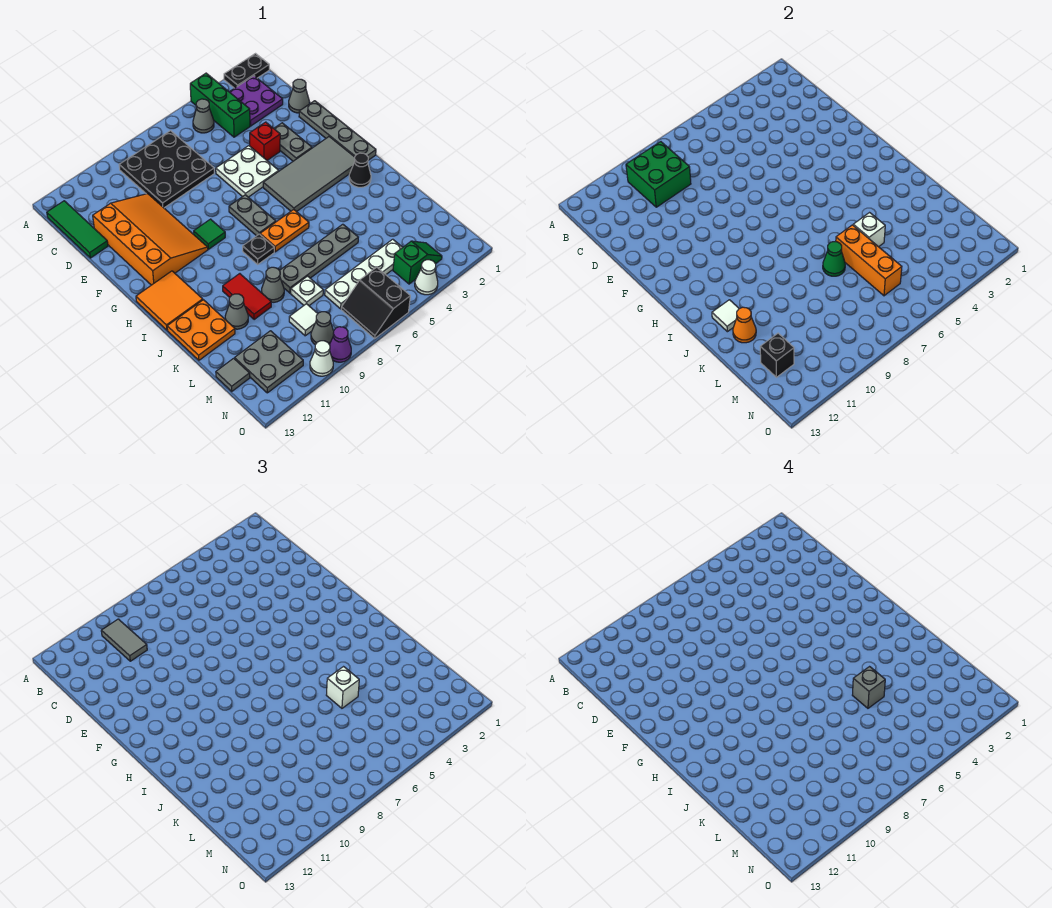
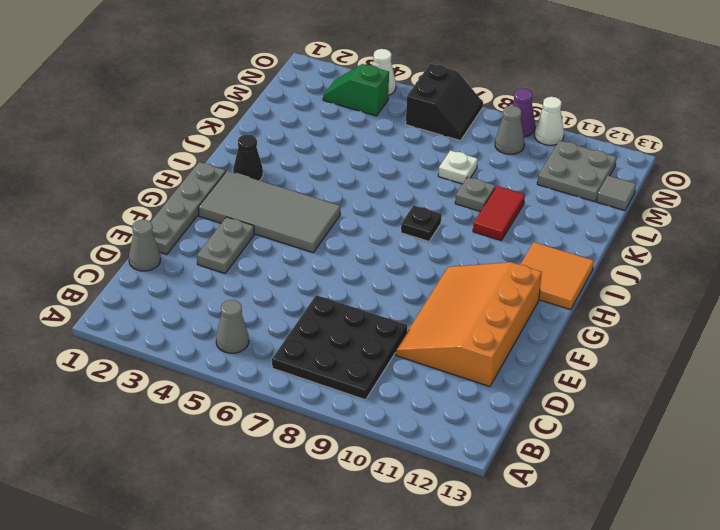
grey 1x1 plate [455,177,495,211] -> grey 1x1 cone [261,267,284,302]
none -> black 1x2 plate [224,54,269,88]
none -> green 1x3 brick [190,73,250,137]
none -> purple 2x2 plate [230,76,283,126]
none -> green 1x3 tile [47,201,108,258]

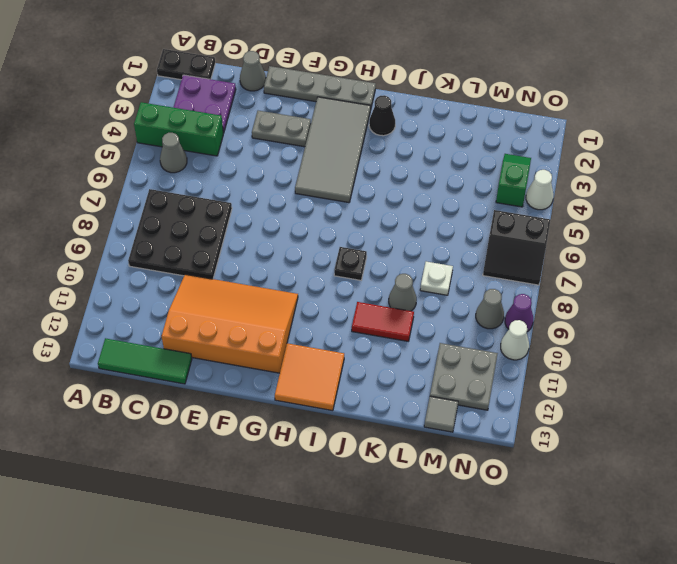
black 1x2 plate [157,49,215,80] -> black 1x2 plate turned to [224,54,269,88]
none -> red 1x1 brick [250,122,280,160]
none -> white 2x2 plate [216,146,279,197]
none -> grey 1x2 plate [229,195,276,236]
none -> green 1x1 tile [194,219,225,249]

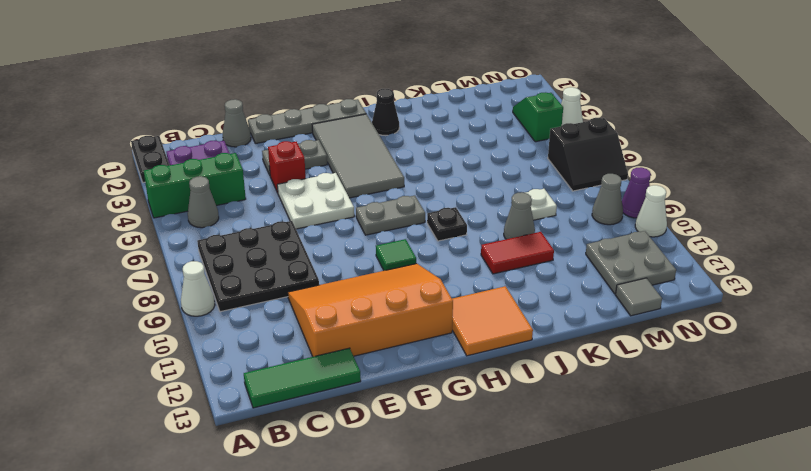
white 1x1 cone [181,261,215,316] -> none
none -> orange 1x2 plate [260,210,309,252]
none -> orange 2x2 plate [167,300,235,360]
none -> grey 1x4 plate [279,224,358,293]
none -> grey 1x1 cone [225,294,248,329]

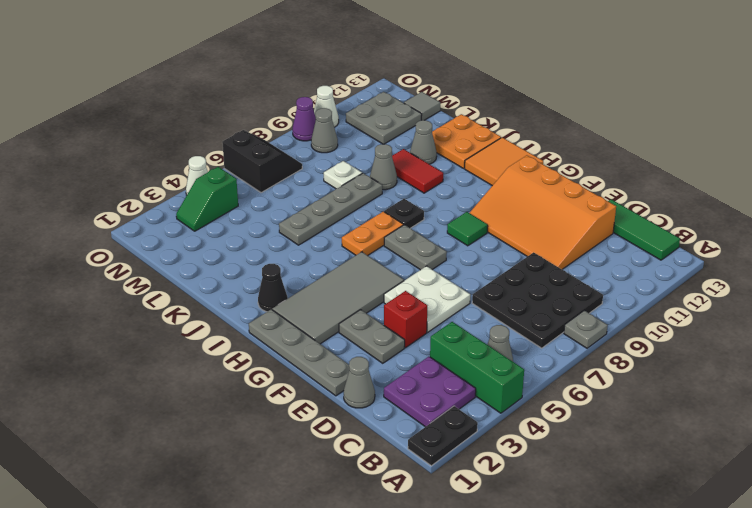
grey 1x1 plate [564,310,608,348] -> none
none -> white 1x4 plate [325,239,403,309]
none -> white 1x1 tile [289,304,318,336]
none -> green 2x2 brick [626,142,691,207]
none -> white 1x1 tile [712,300,739,332]

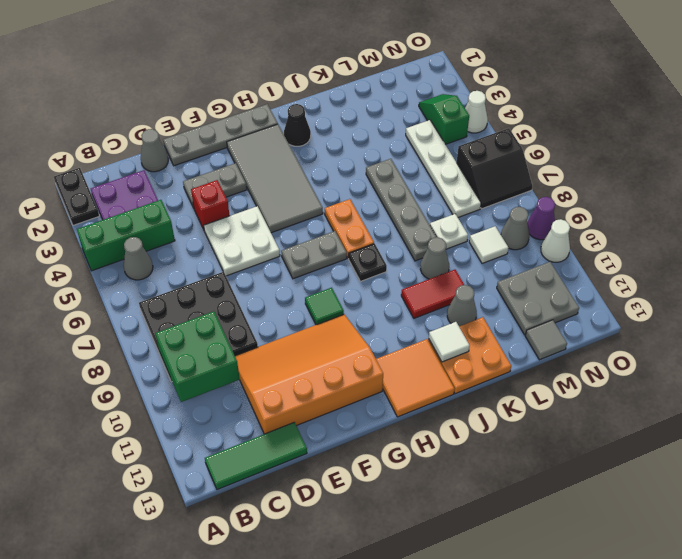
none -> white 1x1 brick [853,213,885,247]
none -> orange 1x3 brick [836,225,902,296]
none -> green 1x1 cone [823,242,845,276]
none -> orange 1x1 cone [733,307,756,343]

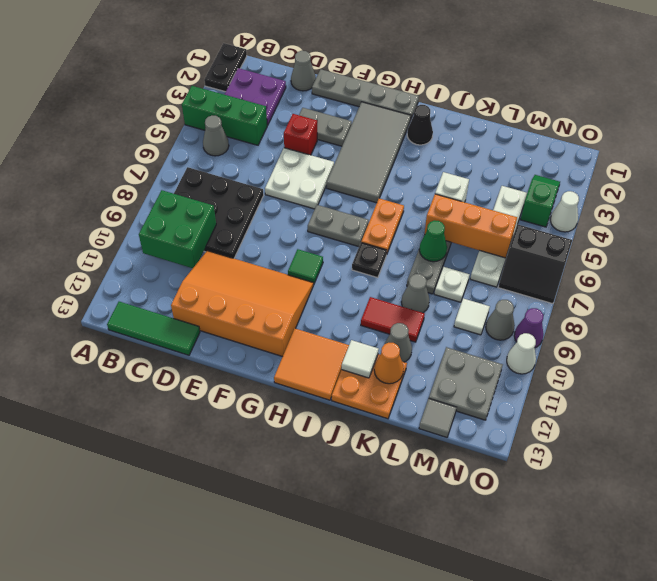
none -> black 1x1 brick [760,333,794,377]
none -> grey 1x2 tile [101,619,147,661]
none -> white 1x1 brick [326,667,359,708]
none -> grey 1x1 brick [852,667,885,708]

